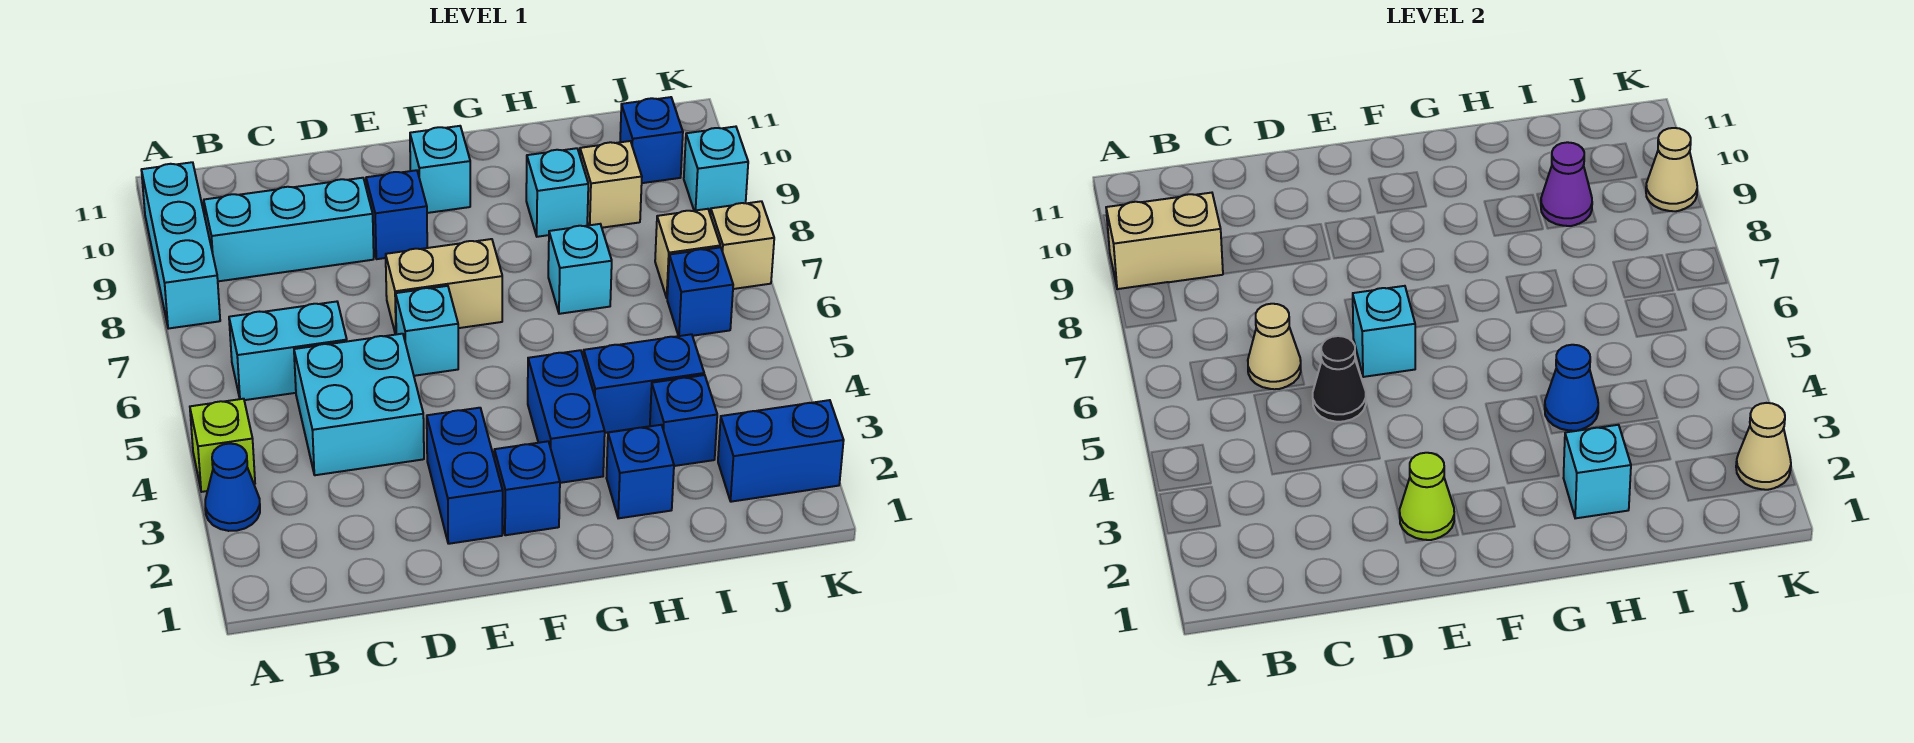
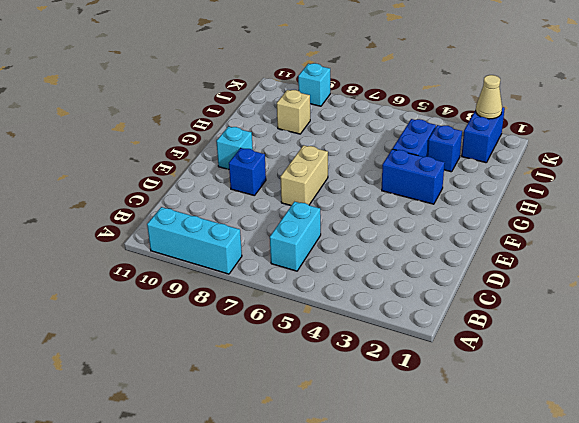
none -> blue 1x1 cone [205,444,260,531]
none -> lime 1x1 brick [190,399,255,492]
none -> cyan 1x3 brick [204,178,374,281]
none -> cyan 2x2 brick [294,334,424,475]

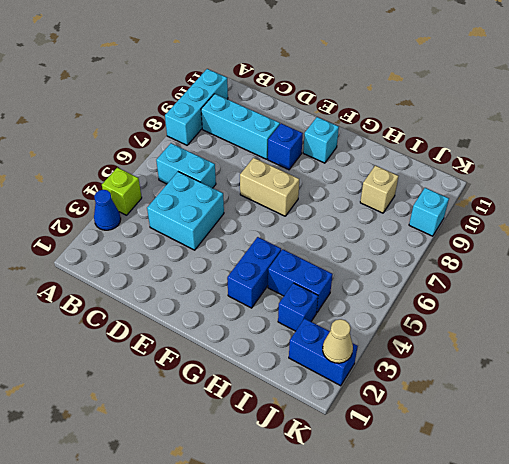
none -> blue 1x2 brick [427,408,503,544]
none -> cyan 1x1 brick [396,286,458,376]
none -> blue 1x1 brick [494,441,560,535]
none -> blue 1x1 brick [607,425,674,518]

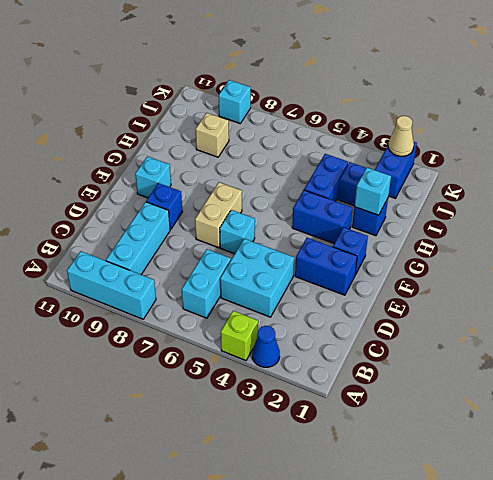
none -> cyan 1x1 brick [548,224,612,314]
none -> cyan 1x1 brick [526,148,588,237]
none -> blue 1x1 brick [667,247,733,336]
none -> tan 1x1 brick [655,209,720,298]

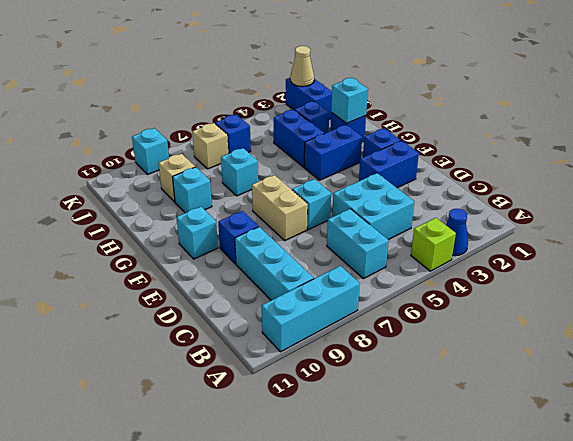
none -> blue 1x1 brick [620,97,683,183]
none -> tan 1x1 brick [710,201,774,289]
none -> tan 1x2 brick [1106,193,1223,289]
none -> tan 1x1 cone [1248,304,1301,389]

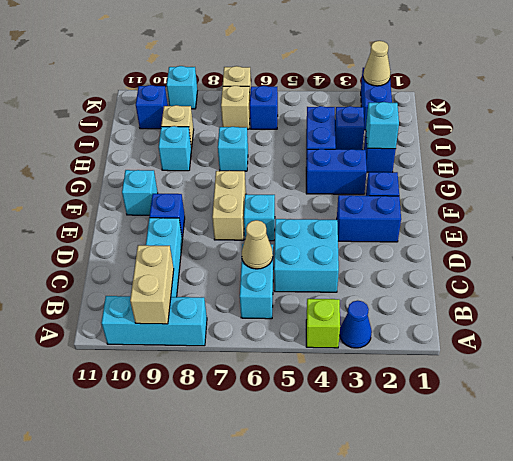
none -> black 1x1 cone [1313,336,1366,422]
none -> lime 1x1 cone [1400,453,1454,540]
none -> cyan 1x1 brick [1353,286,1415,377]
none -> blue 1x1 cone [1545,345,1598,431]

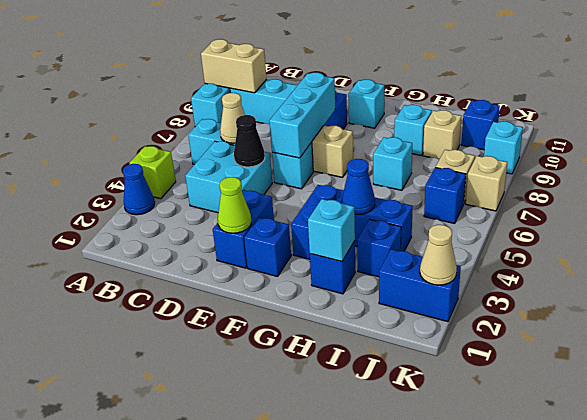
cyan 1x3 brick [269,73,335,158] -> cyan 1x1 brick [1353,286,1415,377]
none -> purple 1x1 cone [1541,142,1592,226]
none -> tan 1x1 cone [1646,128,1697,211]

